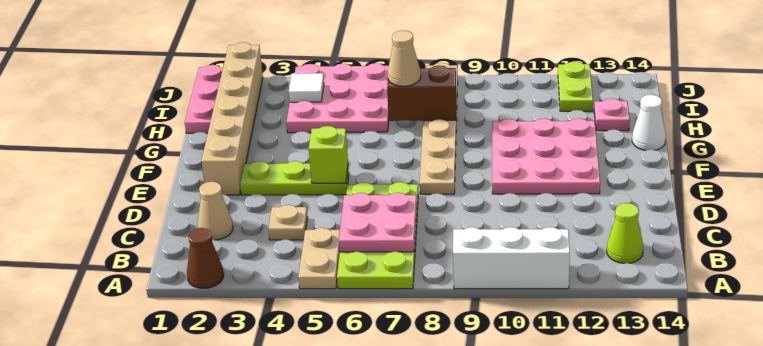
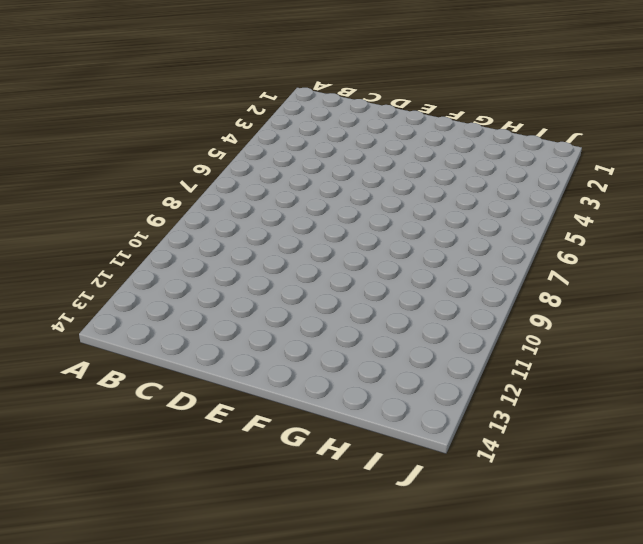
none -> brown 1x1 cone [187,228,224,288]
none -> tan 1x2 plate [298,228,340,289]
none -> lime 2x4 plate [337,182,418,289]

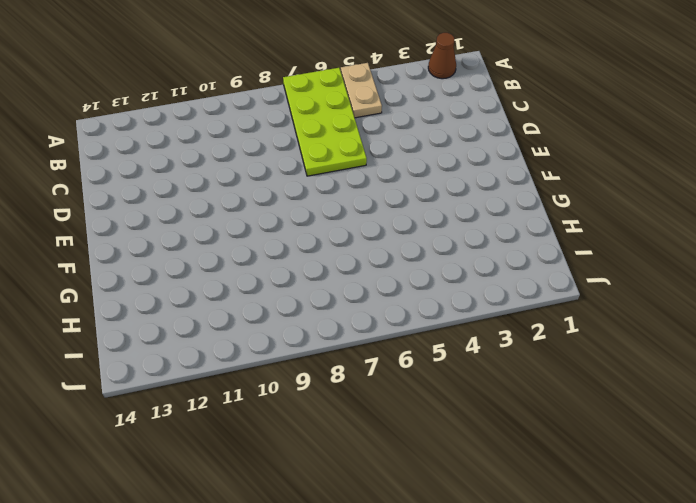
none -> white 1x3 brick [453,227,570,289]
none -> lime 1x1 cone [607,203,643,263]
none -> tan 1x1 cone [198,182,233,240]

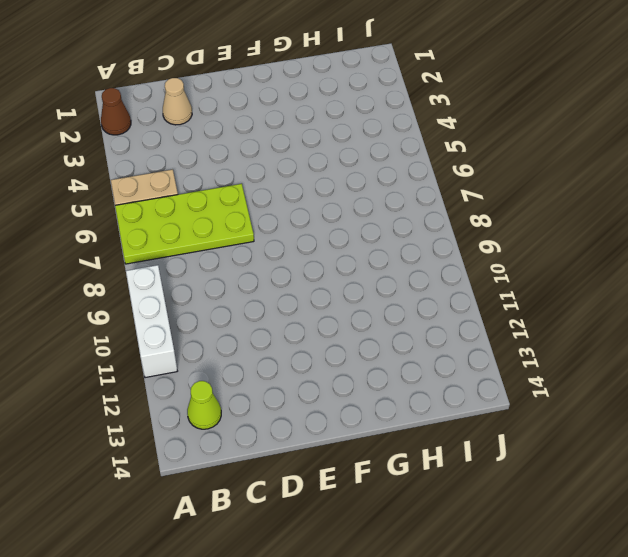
none -> tan 1x1 plate [268,205,308,240]
none -> tan 1x6 brick [201,42,263,195]
none -> lime 1x3 plate [240,161,349,195]

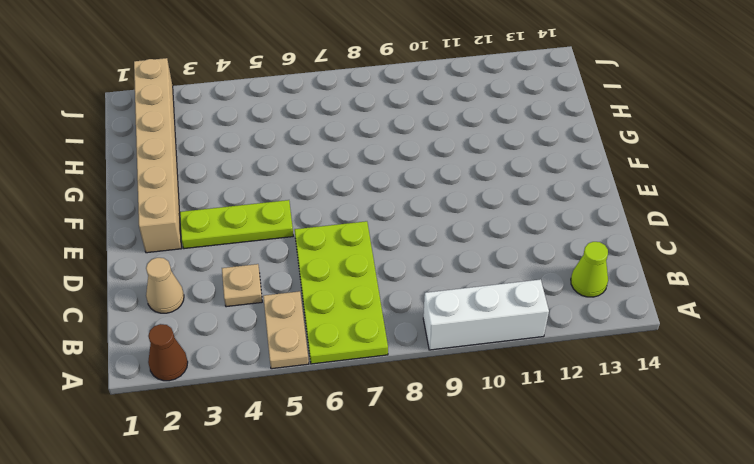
none -> tan 1x6 plate [420,63,458,194]
none -> pink 3x3 plate [492,118,600,194]
none -> white 1x1 cone [632,95,666,150]

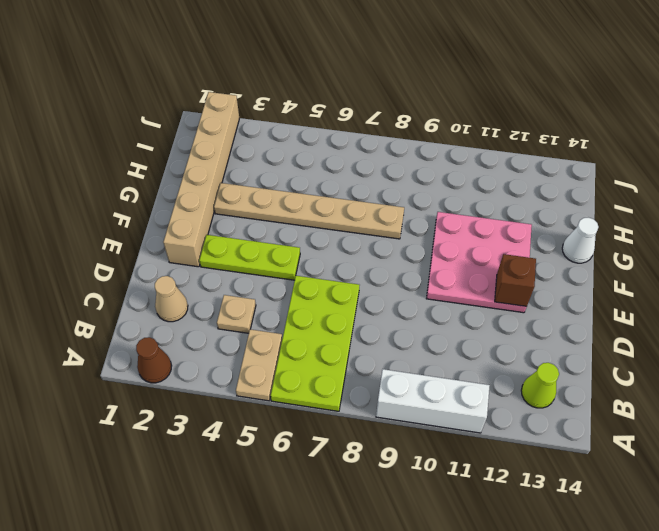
brown 1x1 brick [495,254,536,307] -> none
tan 1x6 plate [214,183,404,239] -> tan 1x6 plate turned to [420,63,458,194]
none -> pink 1x3 plate [185,65,223,133]
none -> pink 3x3 plate [286,63,389,133]
none -> pink 1x1 plate [594,99,630,131]

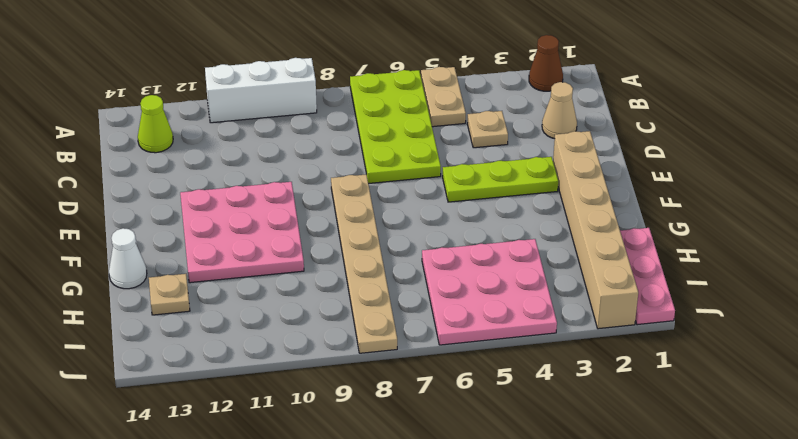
tan 1x1 plate [149,274,190,315] -> pink 1x1 plate [594,99,630,131]
none -> lime 1x2 plate [558,61,593,111]
none -> pink 2x2 plate [339,193,417,252]
none -> lime 1x1 brick [309,126,348,183]

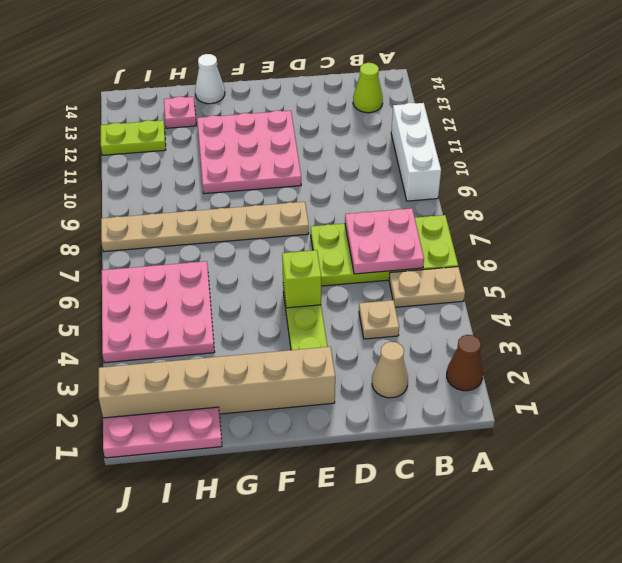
none -> brown 1x2 brick [387,65,456,121]
none -> white 1x1 tile [289,73,324,102]
none -> tan 1x1 cone [388,30,421,86]

